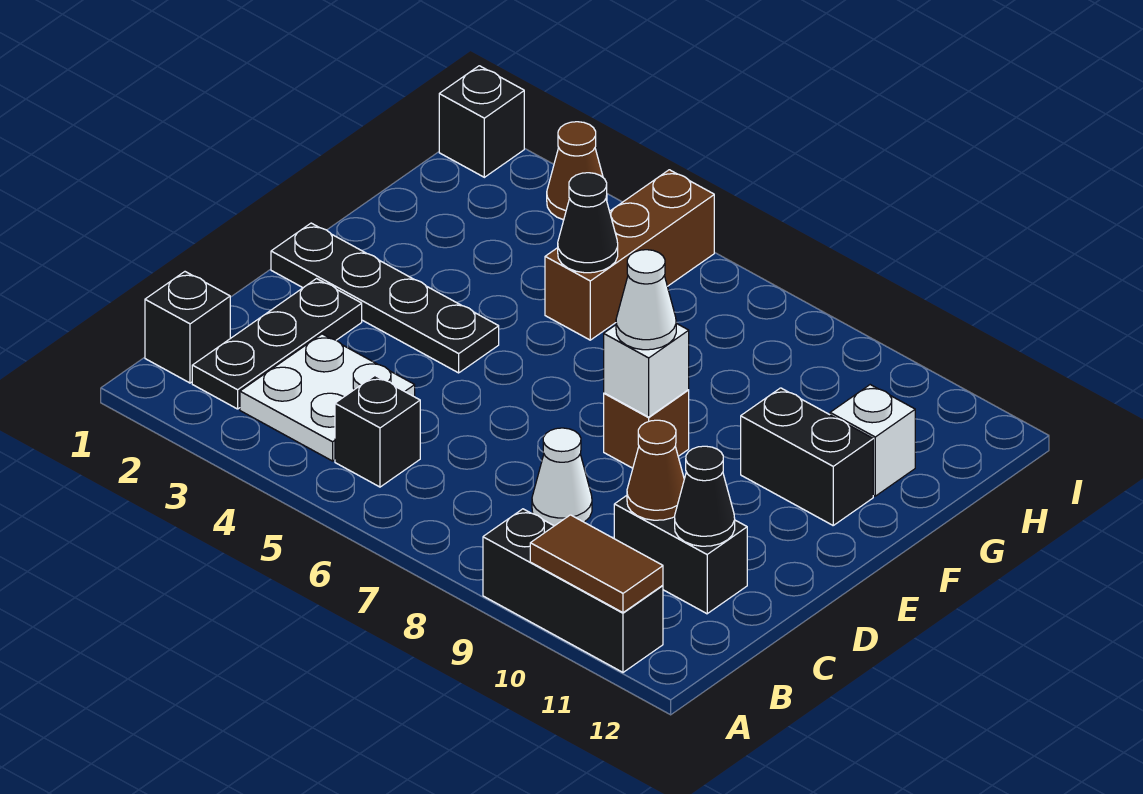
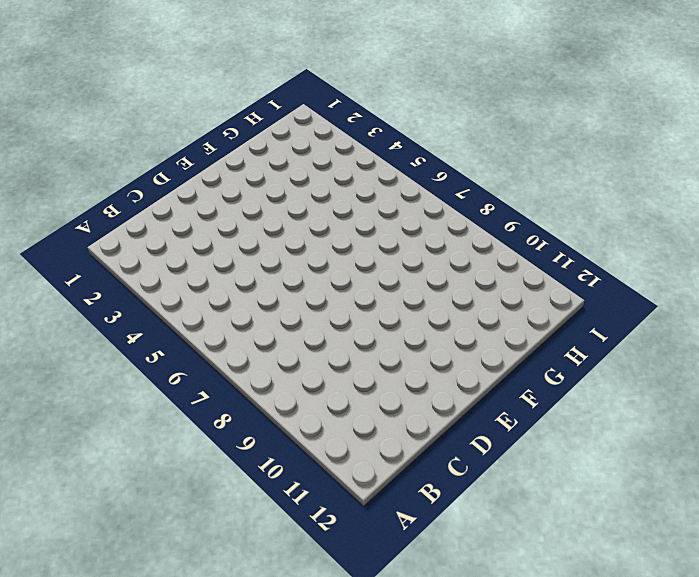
none -> black 1x3 brick [483,509,663,672]
none -> black 1x1 brick [145,272,230,383]
none -> black 1x3 plate [192,279,362,409]

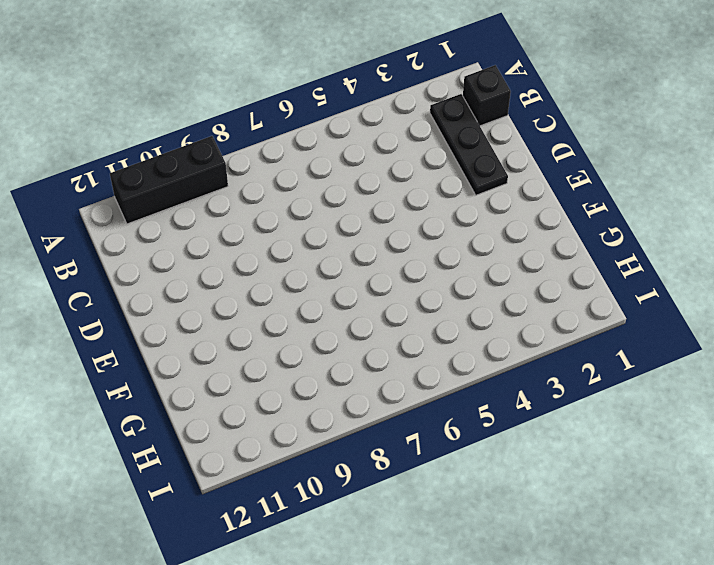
none -> white 2x2 plate [240,334,415,461]
none -> black 1x1 brick [335,376,420,487]
none -> white 1x1 cone [532,428,592,526]

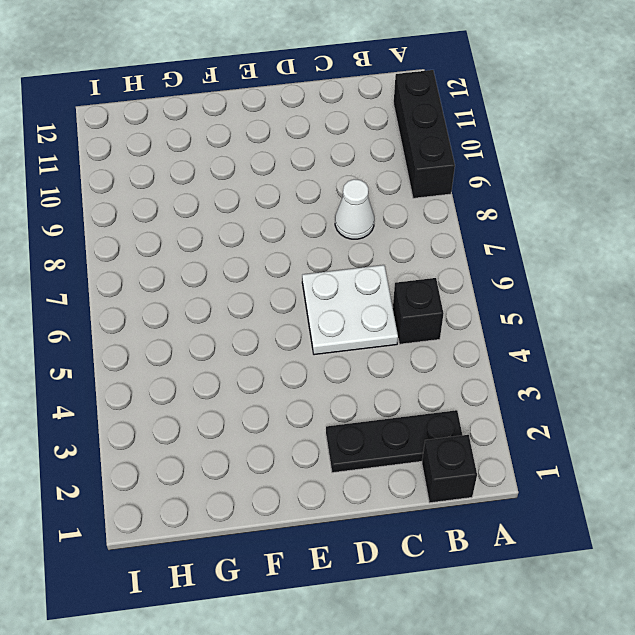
white 2x2 plate [302,265,398,355] -> white 2x2 plate moved to [240,334,415,461]
none -> black 1x2 brick [614,496,747,614]
none -> black 1x4 plate [271,223,499,373]
none -> brown 1x1 brick [604,390,689,468]

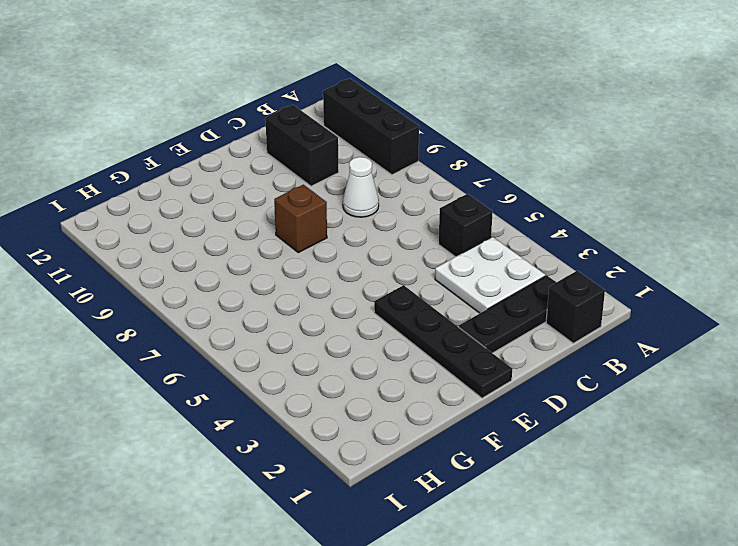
none -> black 1x2 brick [741,388,873,525]
none -> brown 1x3 brick [545,170,714,340]
none -> white 1x1 brick [830,385,915,496]

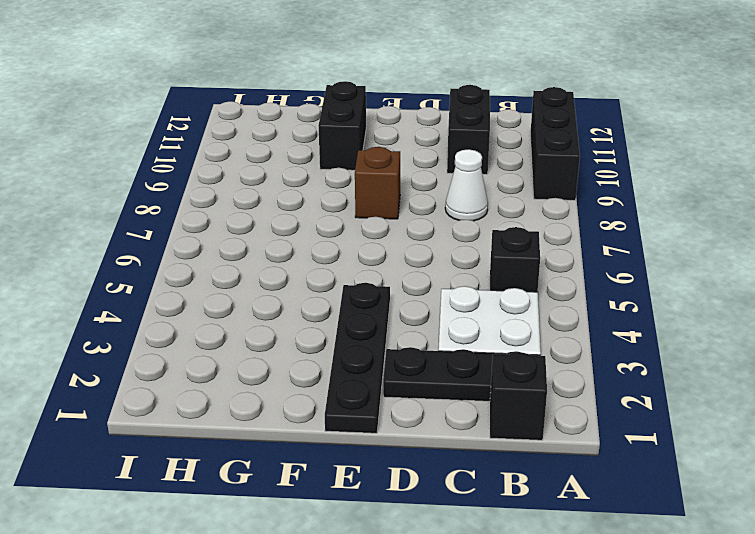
none -> brown 1x3 brick [545,170,714,340]
none -> white 1x1 brick [830,385,915,496]
none -> black 1x1 brick [439,66,524,177]

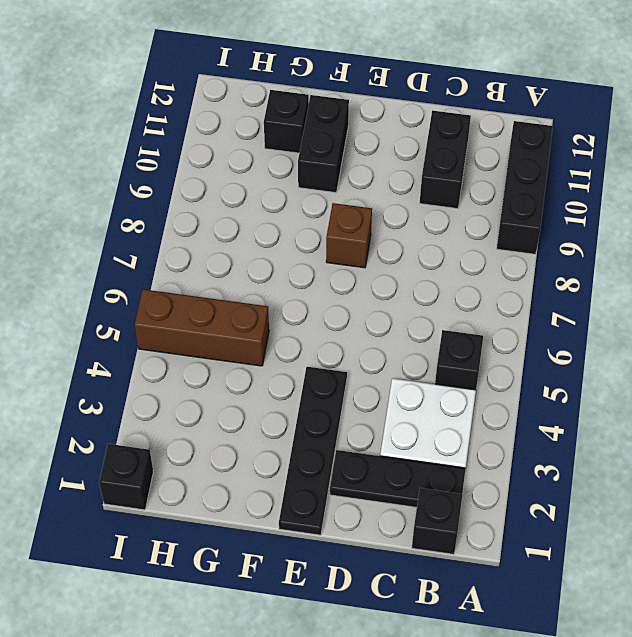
black 1x1 brick [264,90,309,153] -> white 1x1 brick [830,385,915,496]
none -> white 1x1 cone [532,428,592,526]
none -> brown 1x1 cone [547,122,607,220]
none -> brown 1x2 tile [530,515,663,613]

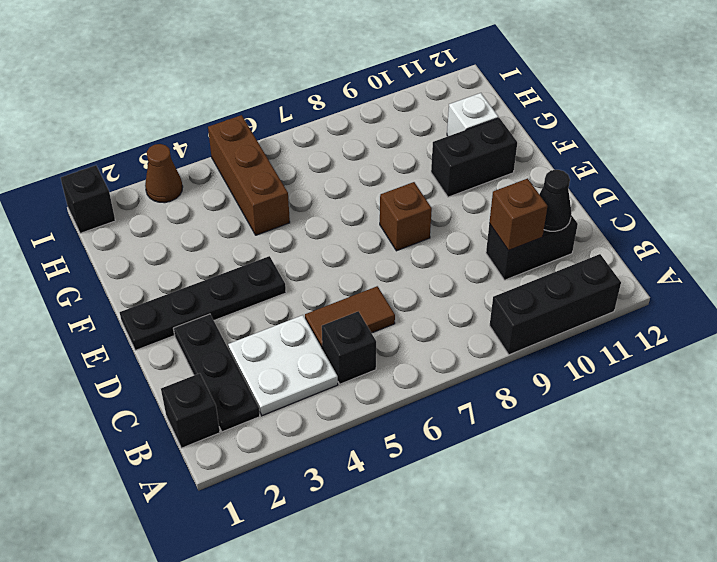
brown 1x2 tile [305,286,395,347] -> brown 1x2 tile moved to [530,515,663,613]
brown 1x1 brick [489,179,547,250] -> brown 1x1 cone [627,420,684,520]
none -> white 1x1 cone [532,428,592,526]
none -> white 1x1 brick [604,323,689,417]
none -> black 1x1 cone [558,173,618,273]

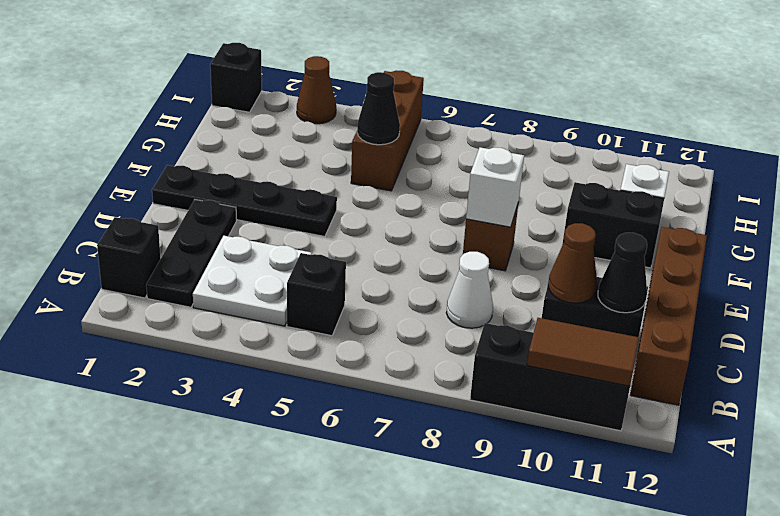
brown 1x4 brick [630,227,707,405] -> none
none -> white 1x1 cone [616,250,676,350]

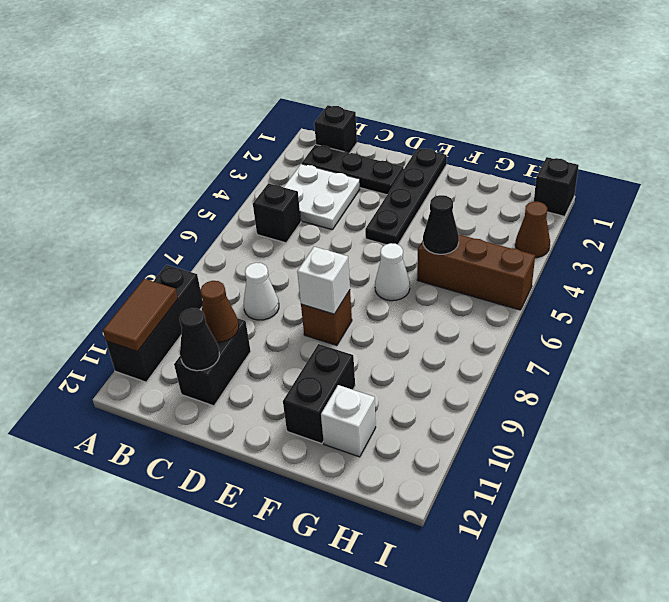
white 1x1 cone [375,243,410,301] -> white 1x1 cone moved to [616,250,676,350]

